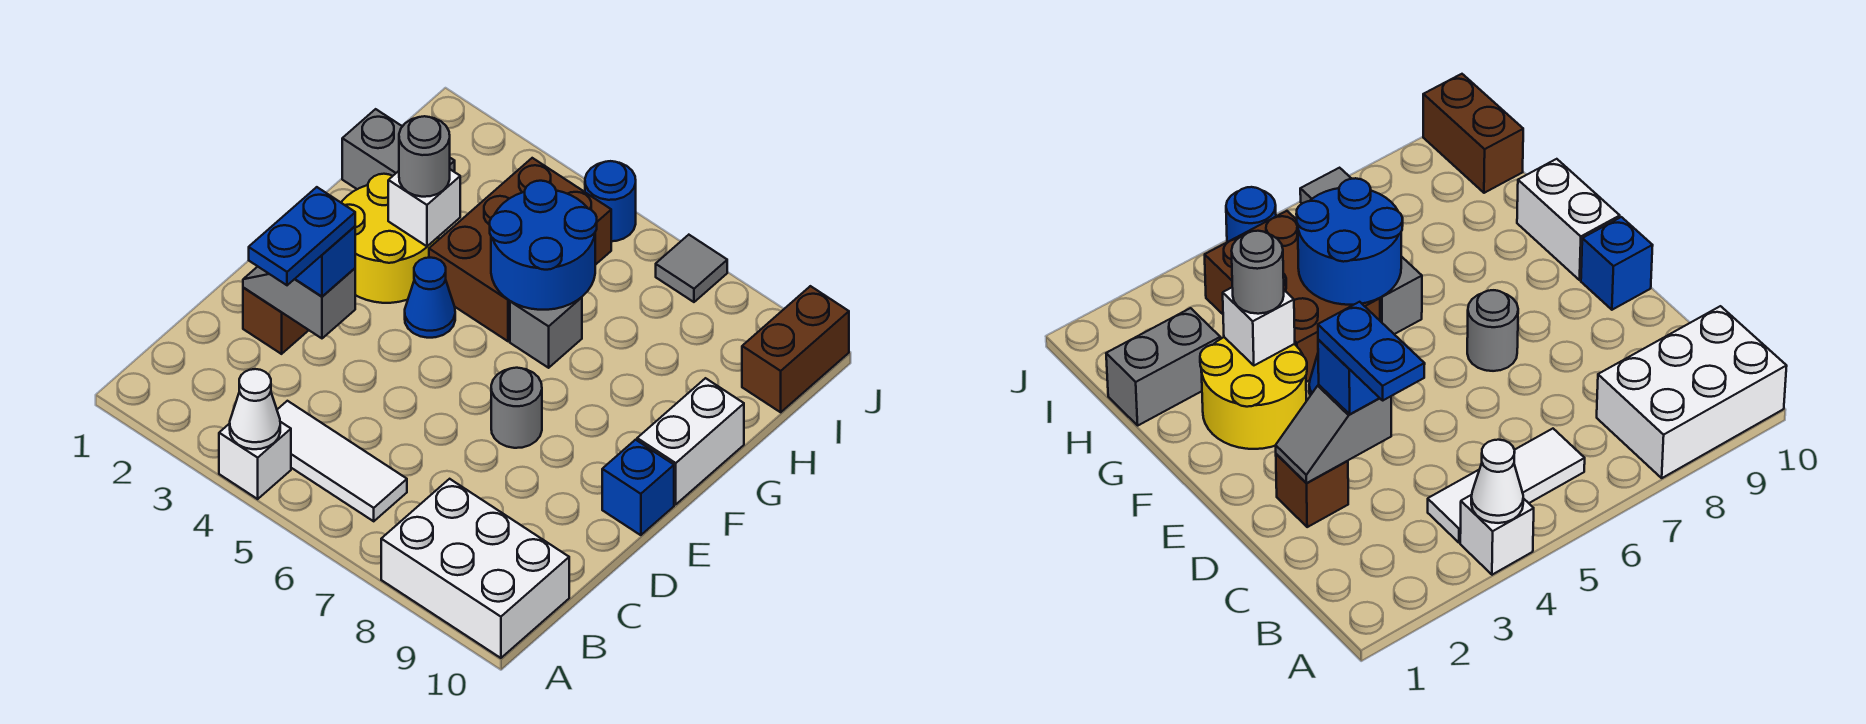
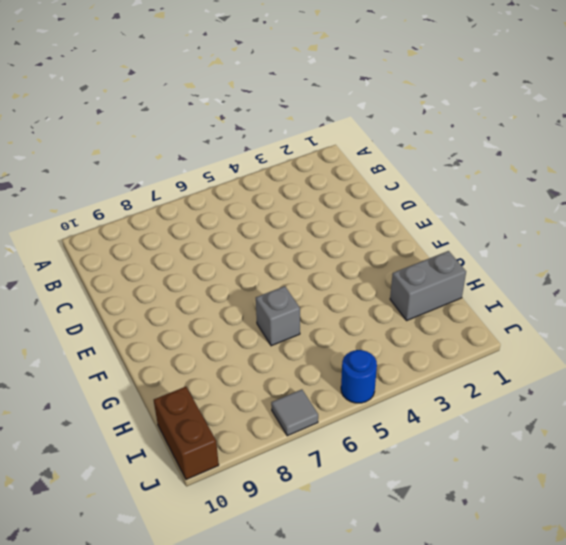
none -> white 1x1 brick [219,422,291,499]
none -> white 2x3 brick [381,479,569,658]
none -> white 1x3 tile [277,401,407,521]

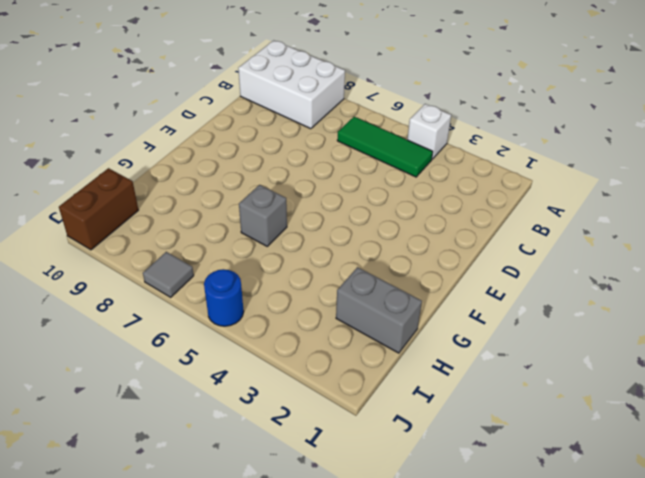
green 1x3 tile [337,117,433,177] -> white 1x3 tile [277,401,407,521]
none -> brown 1x1 brick [243,288,309,354]
none -> grey 1x1 round brick [491,368,542,448]
none -> blue 1x1 brick [602,440,674,535]

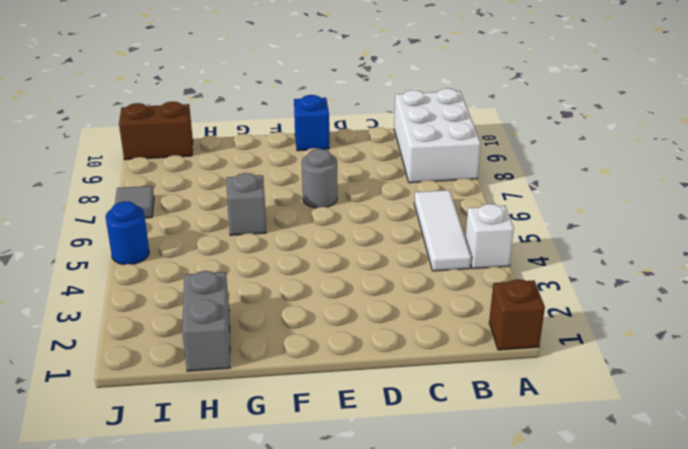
brown 1x1 brick [489,279,545,350] -> brown 1x1 brick moved to [243,288,309,354]
none -> yellow 2x2 round brick [341,174,439,303]
none -> blue 1x1 cone [405,258,455,338]
none -> white 1x2 brick [637,378,744,504]

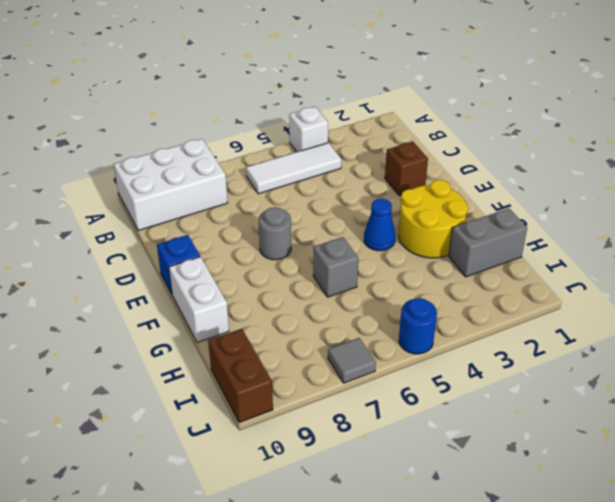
none -> brown 2x3 brick [429,158,611,341]
none -> white 1x1 cone [230,369,280,449]
none -> grey 1x2 slope [243,266,355,338]

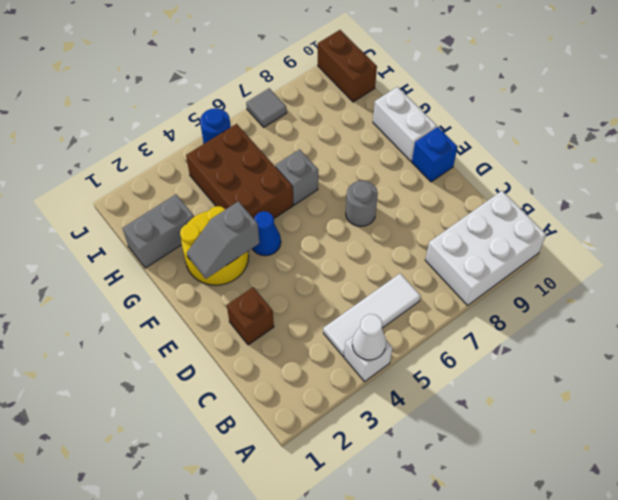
grey 1x2 slope [187,201,259,279] -> grey 1x2 slope moved to [243,266,355,338]
none -> white 1x1 brick [388,169,460,246]
none -> blue 2x2 round brick [490,181,597,310]
none -> blue 1x1 brick [295,226,355,296]

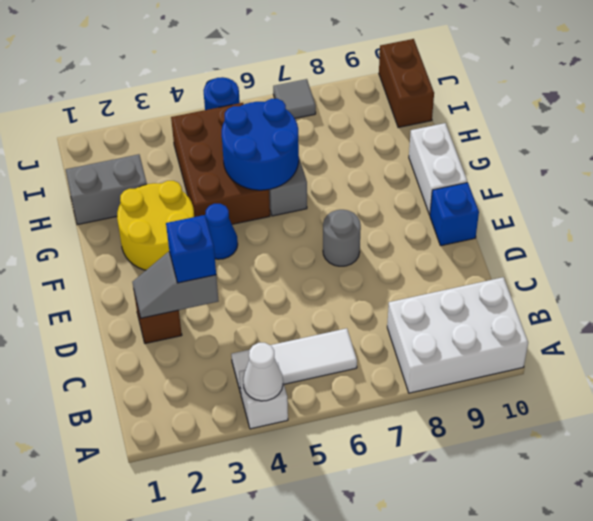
none -> white 1x1 brick [388,169,460,246]
none -> grey 1x1 round brick [399,116,450,197]
none -> blue 1x2 plate [249,187,355,285]

